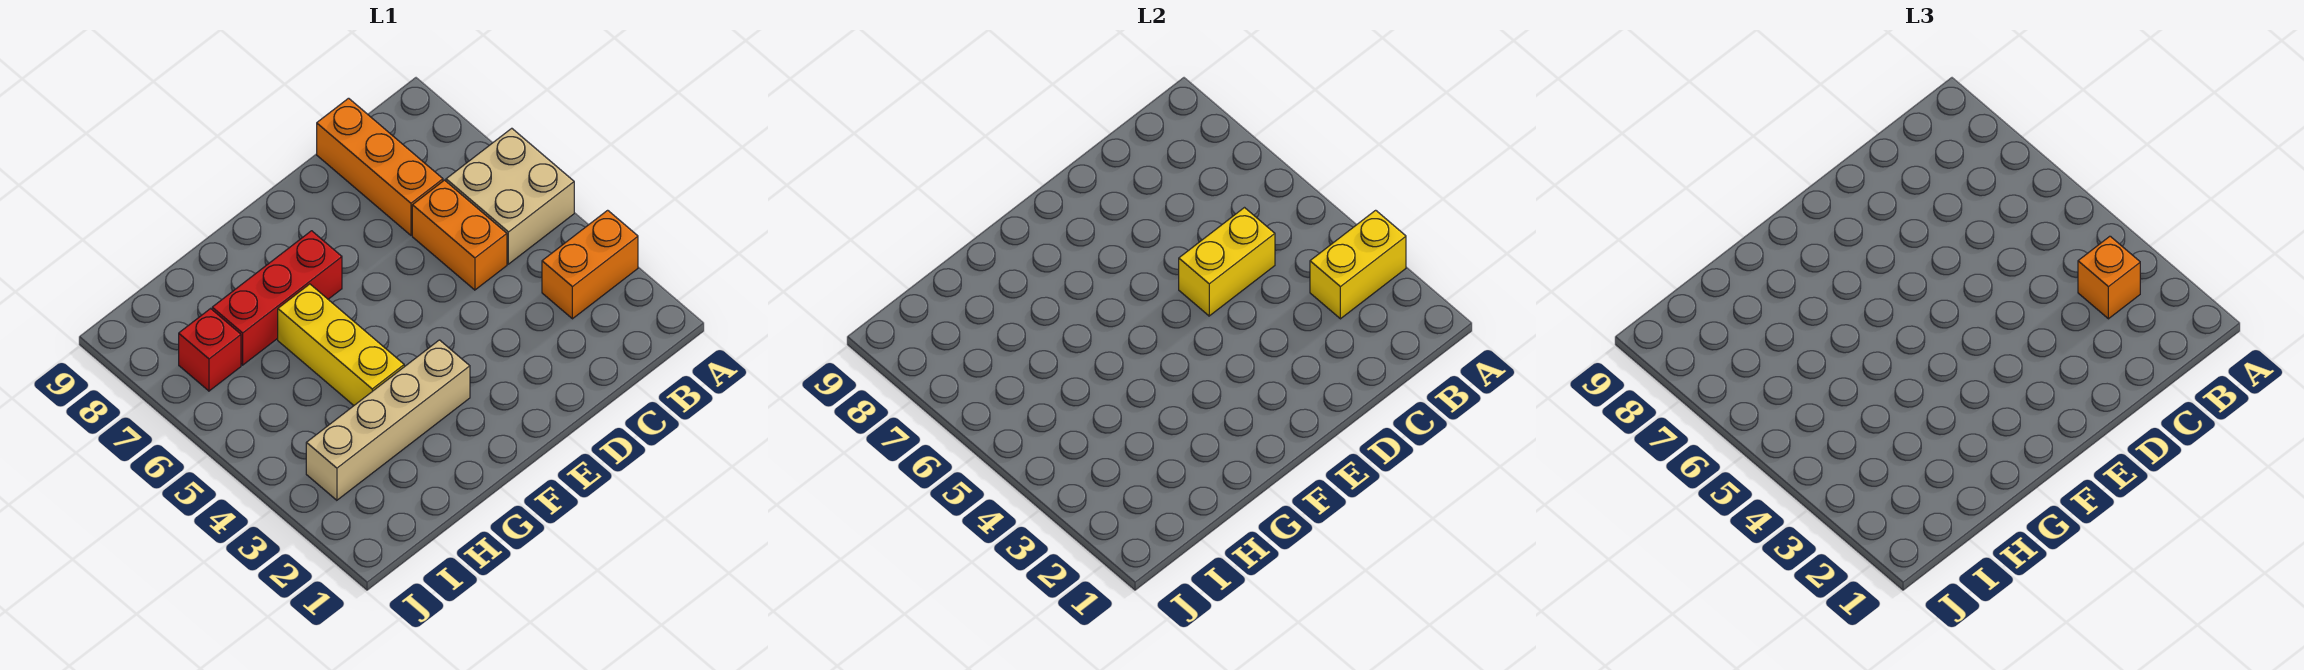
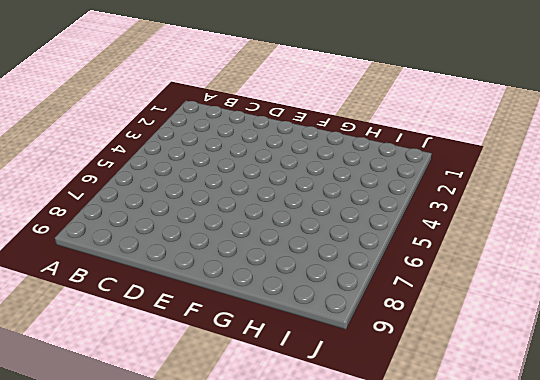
none -> orange 1x2 brick [542,210,638,319]
none -> tan 2x2 brick [446,128,574,264]

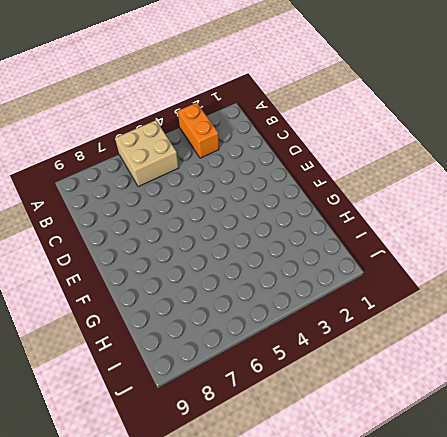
none -> orange 1x2 brick [412,180,507,290]
none -> orange 1x3 brick [317,98,443,235]

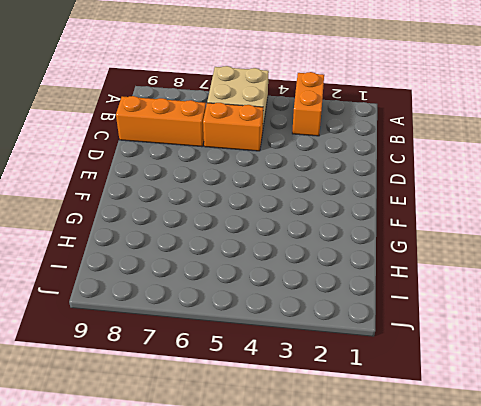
none -> tan 1x4 brick [306,340,470,500]
none -> red 1x3 brick [212,231,342,365]

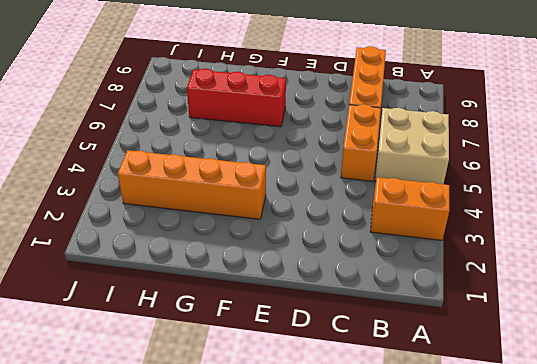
orange 1x4 brick [118,150,266,219] -> tan 1x4 brick [306,340,470,500]
none -> yellow 1x3 brick [278,284,404,405]
none -> red 1x1 brick [179,309,241,391]

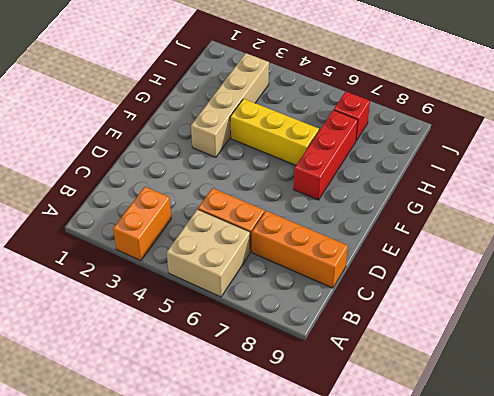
none -> yellow 1x2 brick [1310,210,1406,319]
none -> yellow 1x2 brick [1179,208,1275,316]

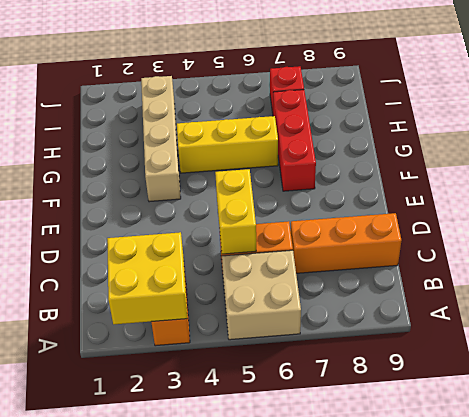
yellow 2x2 brick [107,232,187,324] -> yellow 1x2 brick [1310,210,1406,319]
none -> orange 1x1 brick [2078,236,2140,319]

